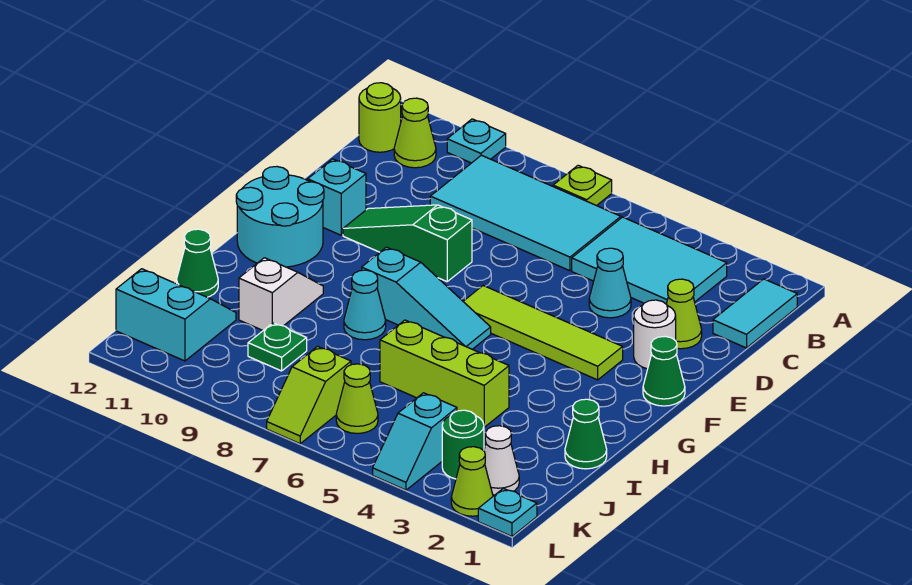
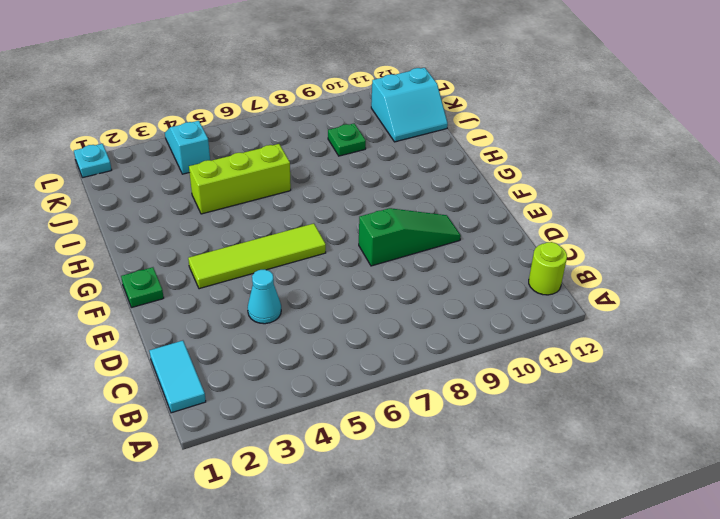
green 1x1 plate [121,267,164,308] -> green 1x1 cone [643,336,685,406]
none -> lime 1x1 plate [553,165,612,206]
none -> cyan 1x1 plate [447,119,506,163]
none -> cyan 2x3 tile [572,217,727,304]
none -> cyan 2x4 tile [430,155,621,271]

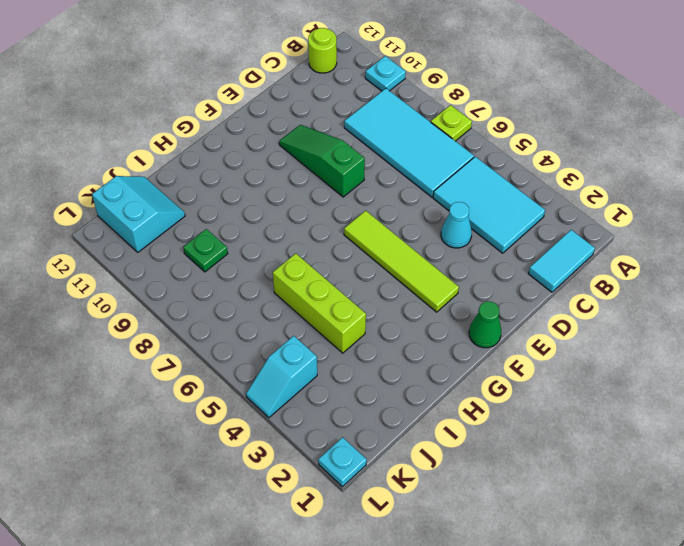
none -> lime 1x1 cone [394,98,436,168]
none -> lime 1x1 cone [667,279,702,349]
none -> white 1x1 round brick [634,300,676,369]
none -> cyan 1x1 brick [308,159,366,235]

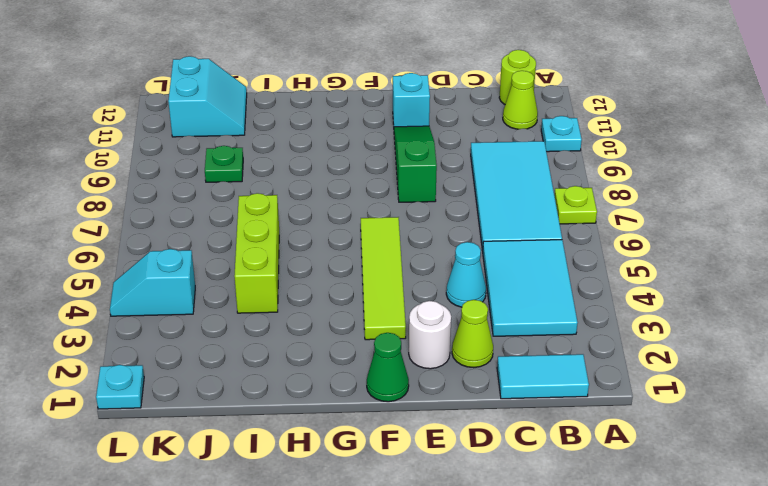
none -> cyan 2x2 round brick [236,167,324,267]
none -> cyan 1x3 slope [362,247,491,349]
none -> cyan 1x1 cone [344,270,386,340]
none -> white 1x2 slope [239,258,323,330]

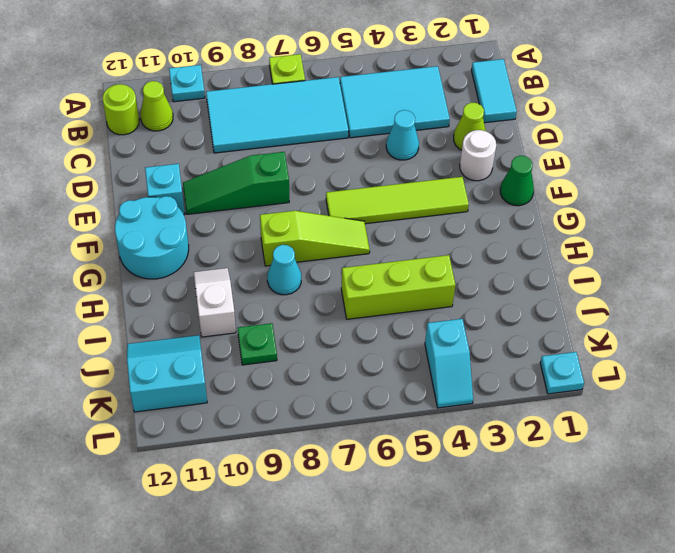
lime 1x3 slope [260,211,370,266] -> cyan 1x3 slope [362,247,491,349]
none -> green 1x1 cone [565,399,607,469]
none -> green 1x1 cone [177,229,218,297]
none -> white 1x1 cone [484,426,519,495]
none -> green 1x1 round brick [442,410,484,479]

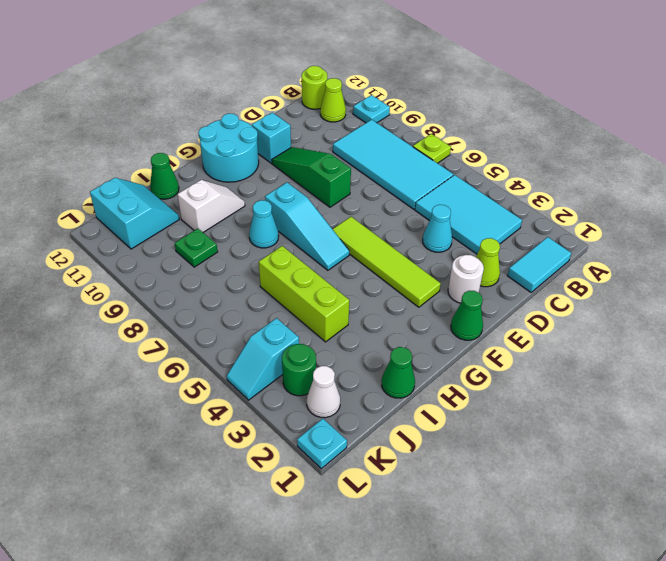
none -> lime 1x1 cone [336,364,378,433]
none -> lime 1x2 slope [267,347,351,444]
none -> lime 1x1 cone [451,447,493,516]

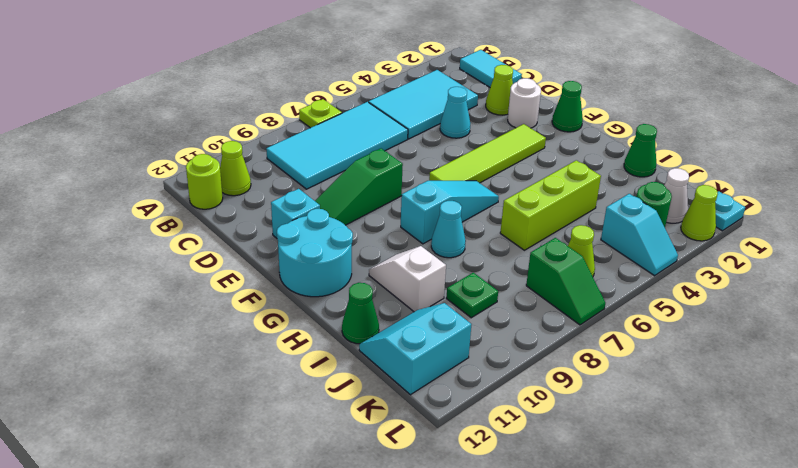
green 1x2 slope [526,238,605,325] -> lime 1x2 slope [267,347,351,444]
none -> cyan 1x1 plate [447,119,506,163]

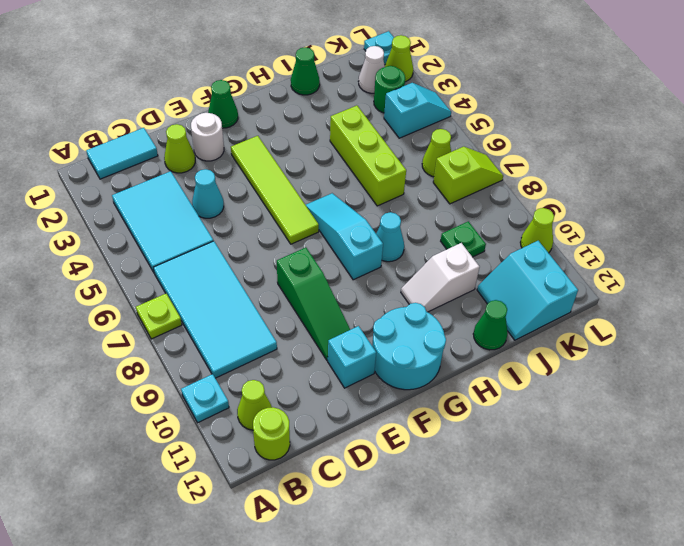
lime 1x1 cone [520,208,554,253] -> none

